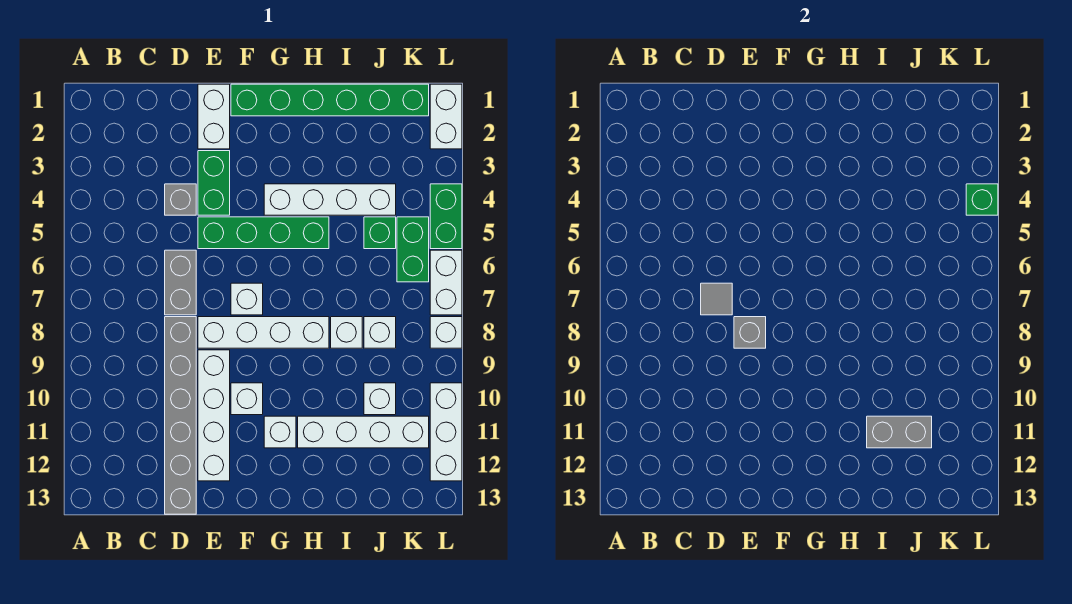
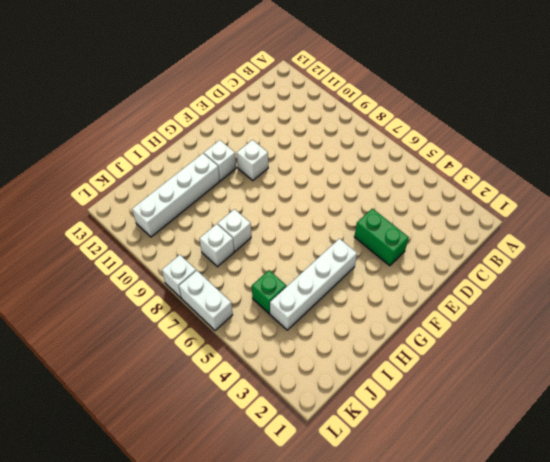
none -> grey 1x1 brick [165,184,196,215]
none -> grey 1x2 brick [165,250,196,315]
none -> grey 1x6 brick [165,317,196,514]

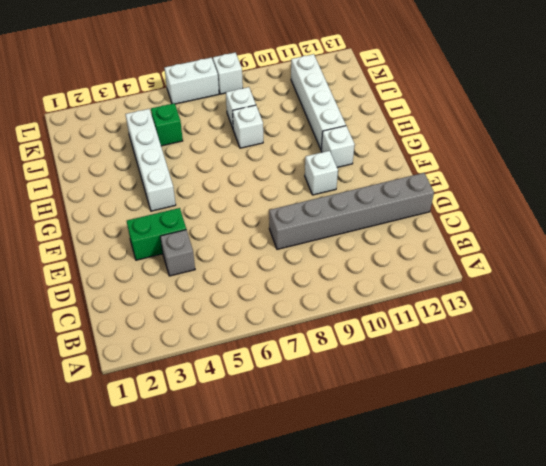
none -> grey 1x2 brick [165,250,196,315]
none -> white 1x2 brick [198,84,230,149]
none -> green 1x4 brick [198,217,329,249]

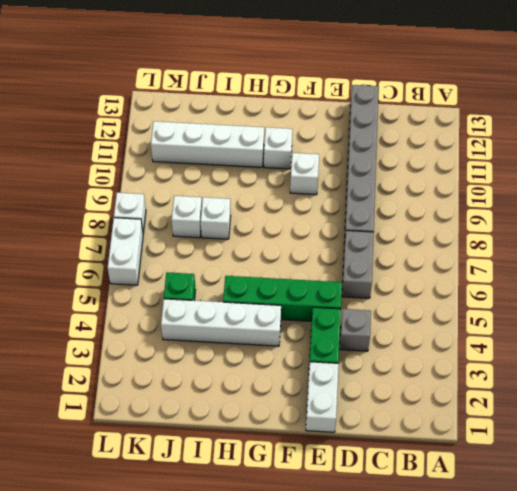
none -> white 1x4 brick [198,317,329,348]
none -> white 1x4 brick [198,350,230,481]
none -> green 1x6 brick [231,84,429,116]

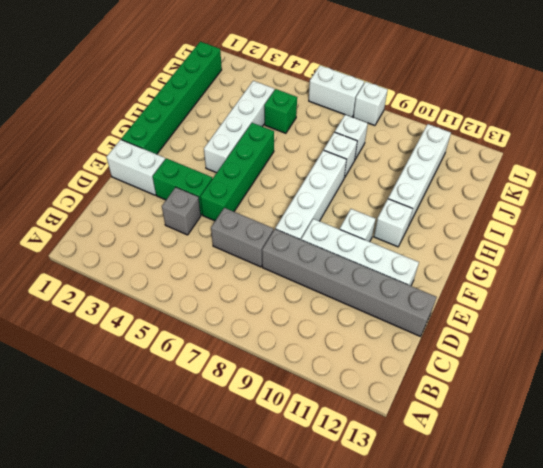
none -> white 1x1 brick [231,283,263,315]
none -> white 1x1 brick [364,383,396,415]
none -> green 1x2 brick [397,217,429,282]

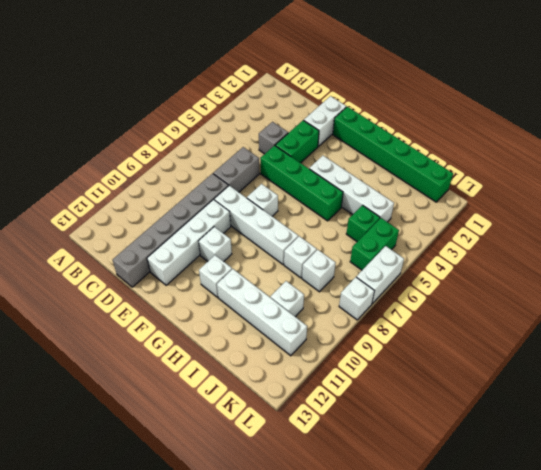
none -> white 1x2 brick [430,84,462,149]
none -> green 1x2 brick [430,184,462,249]
none -> white 1x3 brick [430,383,462,481]

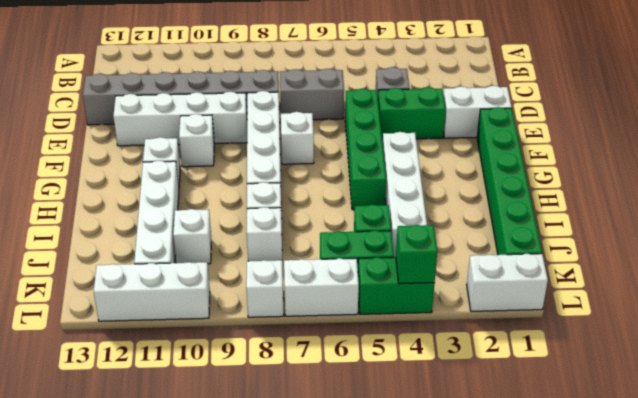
none -> grey 1x1 tile [701,283,732,315]
none -> grey 1x1 brick [734,317,766,348]
none -> grey 1x2 brick [867,416,932,448]

